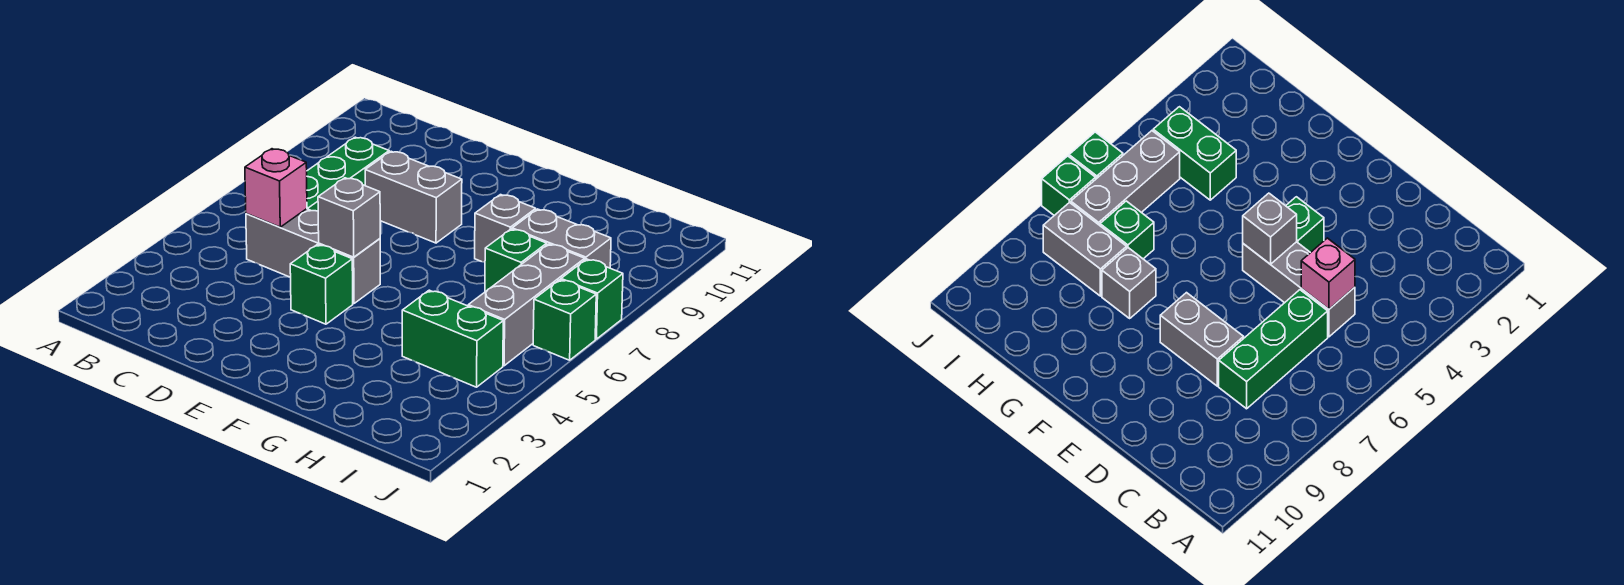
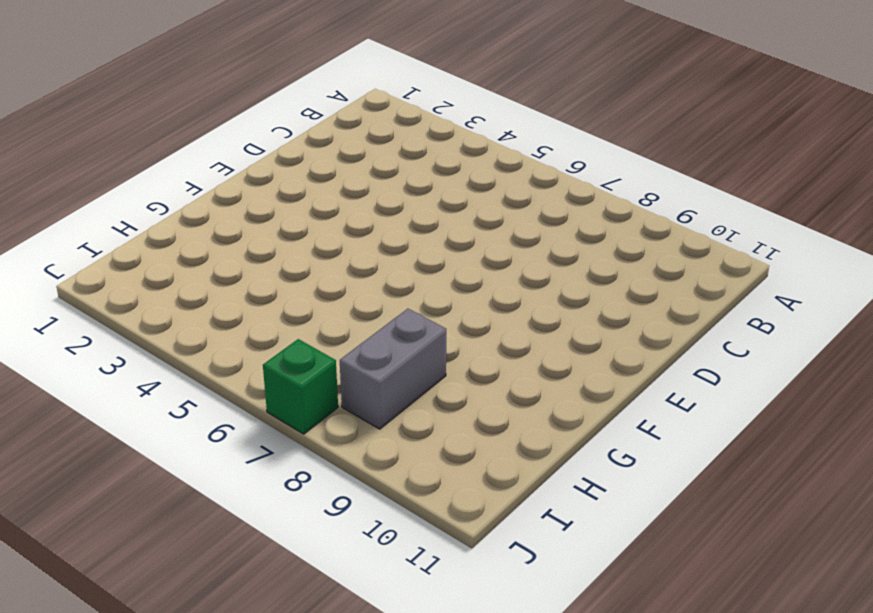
none -> grey 1x3 brick [246,209,380,304]
none -> green 1x3 brick [307,137,389,211]
none -> grey 1x2 brick [365,151,462,243]

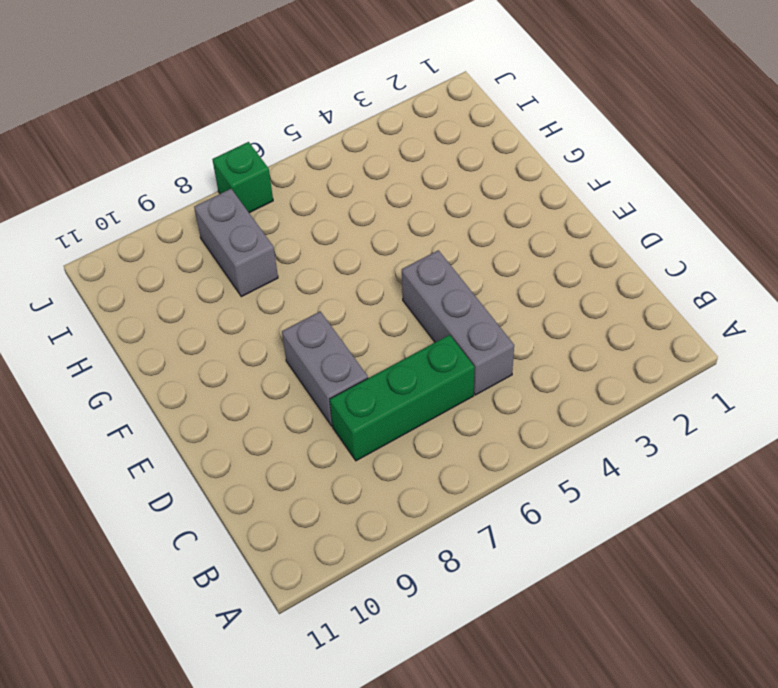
none -> green 1x1 brick [290,245,353,324]
none -> grey 1x1 brick [475,195,536,262]
none -> green 1x2 brick [402,290,503,387]

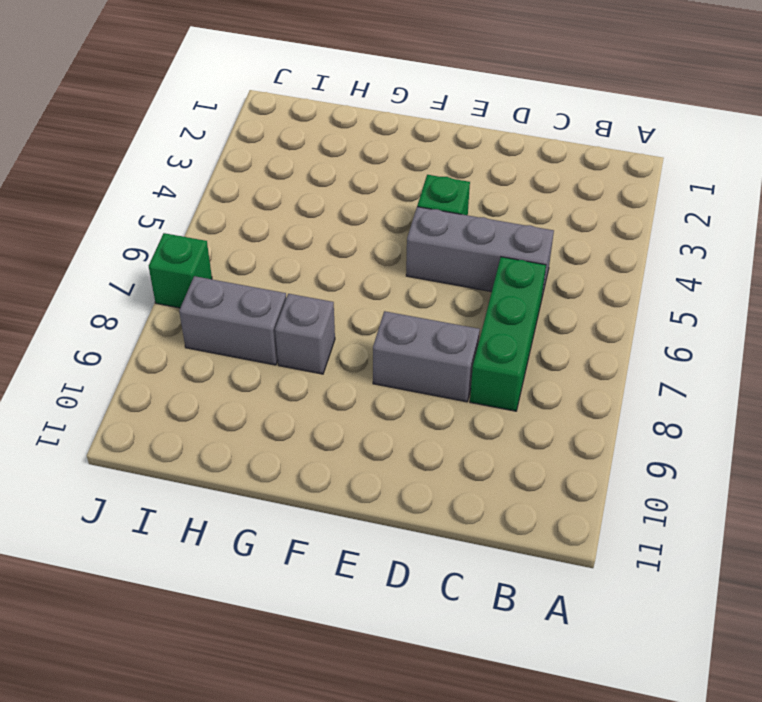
none -> green 1x2 brick [402,290,503,387]
none -> green 1x1 brick [485,229,547,292]
none -> grey 1x3 brick [468,244,585,366]

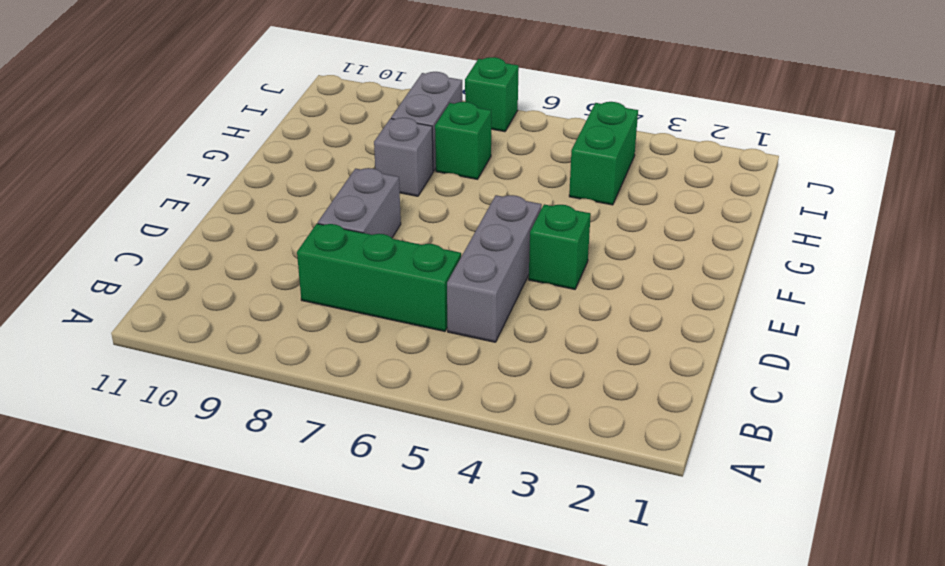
none -> grey 1x3 brick [468,244,585,366]
none -> green 1x1 brick [533,280,596,360]
none -> pink 1x1 brick [245,149,307,227]

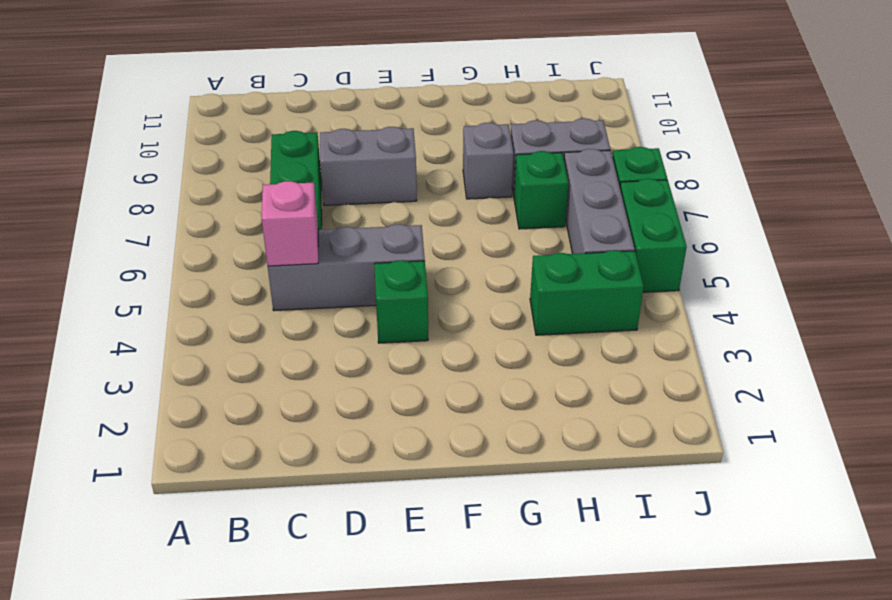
green 1x2 brick [620,179,687,292] -> green 1x1 brick [533,280,596,360]
none -> grey 1x1 brick [318,178,380,257]

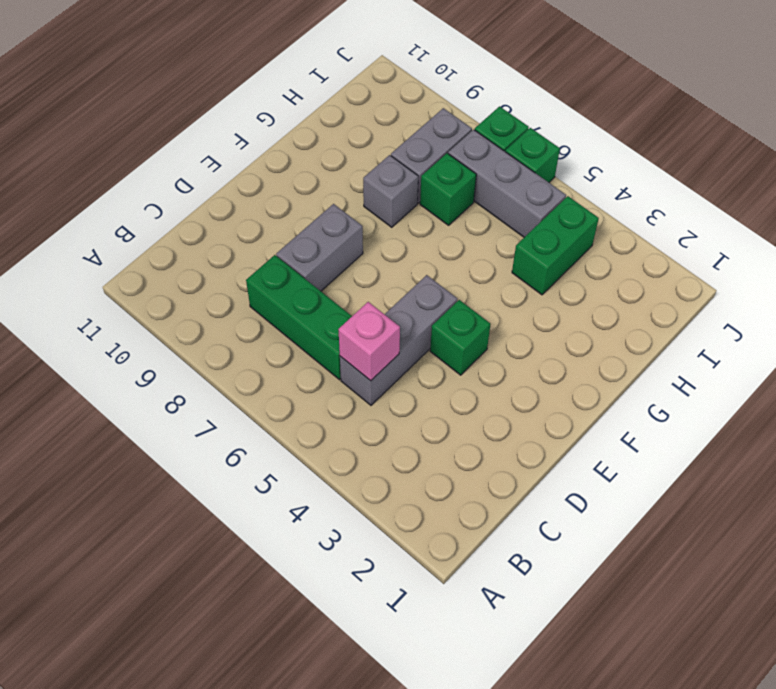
none -> grey 1x1 brick [318,178,380,257]

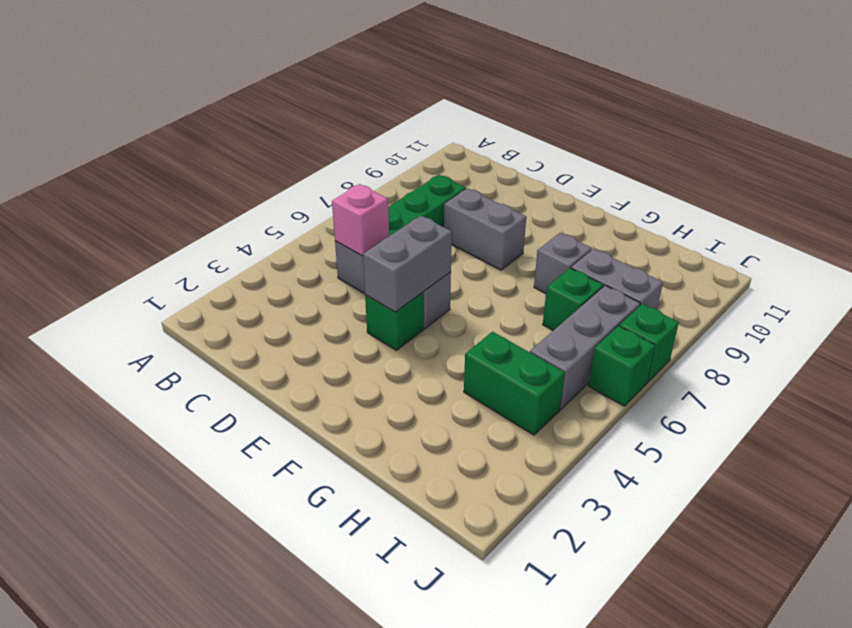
grey 1x2 brick [363,216,452,312] -> grey 1x1 brick [318,178,380,257]

